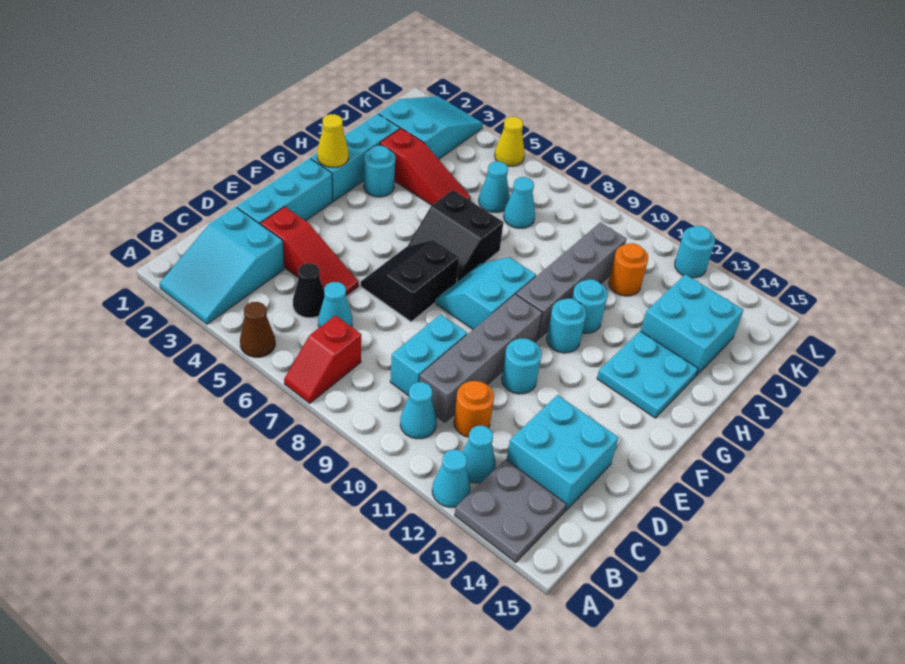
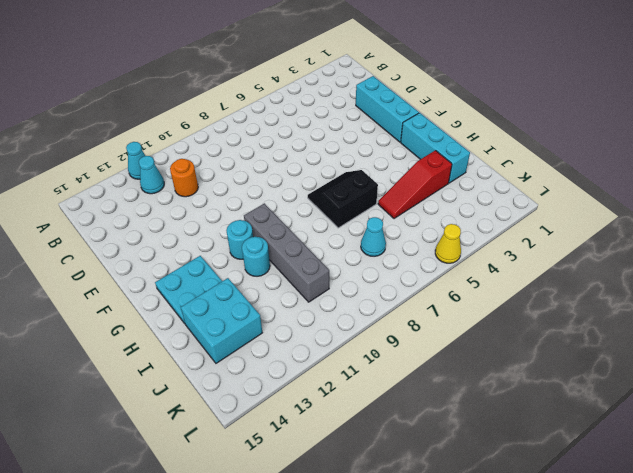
none -> cyan 2x3 slope [160,207,284,324]
none -> brown 1x1 cone [240,302,275,357]
none -> red 1x2 slope [284,316,361,403]
none -> grey 2x2 plate [455,459,566,563]

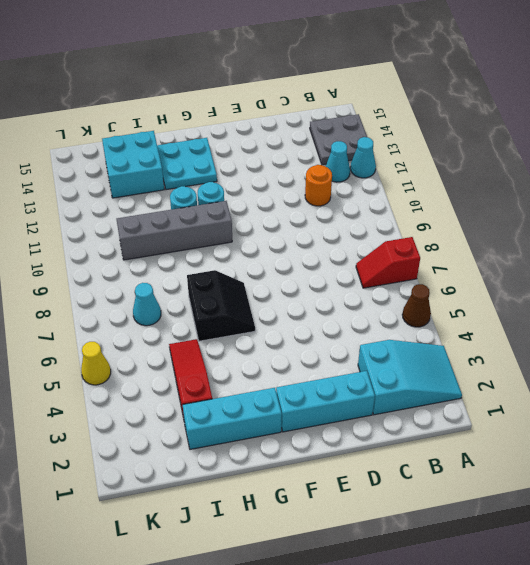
red 1x2 slope [356,237,420,288] -> red 1x2 slope turned to [284,316,361,403]
none -> cyan 1x1 cone [400,382,437,439]
none -> black 1x1 cone [293,263,324,318]
none -> cyan 1x1 cone [318,282,352,328]
none -> cyan 1x2 brick [390,314,467,396]

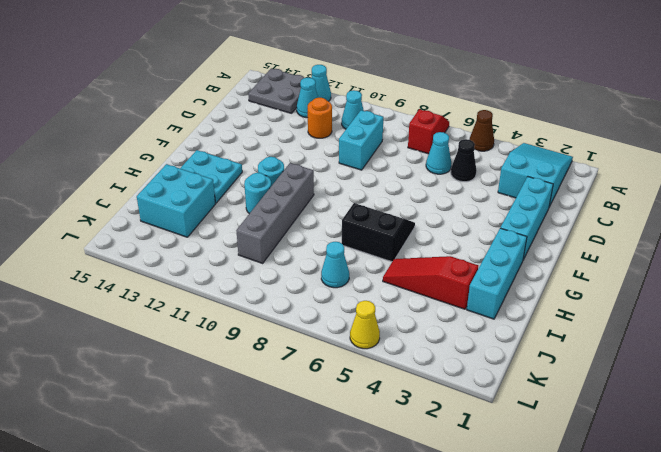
none -> grey 1x4 brick [420,294,542,422]
none -> cyan 2x2 brick [507,395,619,511]
none -> red 1x3 slope [261,207,358,296]
none -> black 2x2 slope [361,240,459,322]

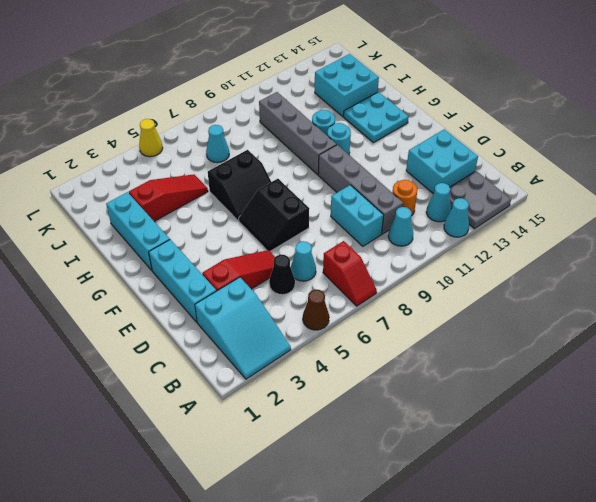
none -> cyan 1x1 round brick [502,339,542,394]
none -> cyan 2x2 slope [436,257,536,330]
none -> cyan 1x1 round brick [364,146,395,197]
none -> cyan 2x3 slope [378,96,483,159]

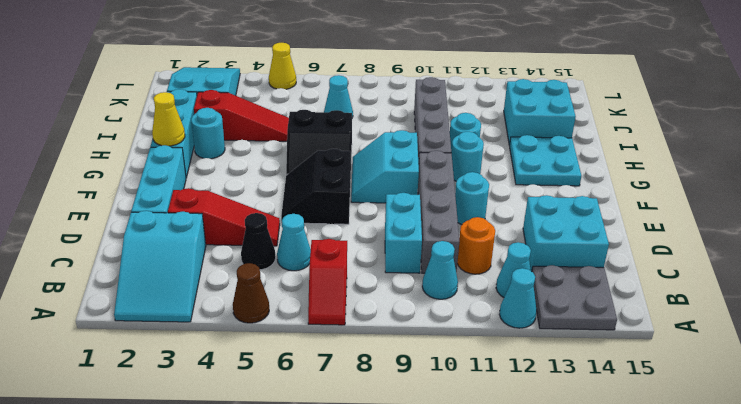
none -> cyan 1x1 cone [479,161,510,212]
none -> orange 1x1 round brick [609,243,648,296]
none -> cyan 1x1 round brick [675,226,715,278]

